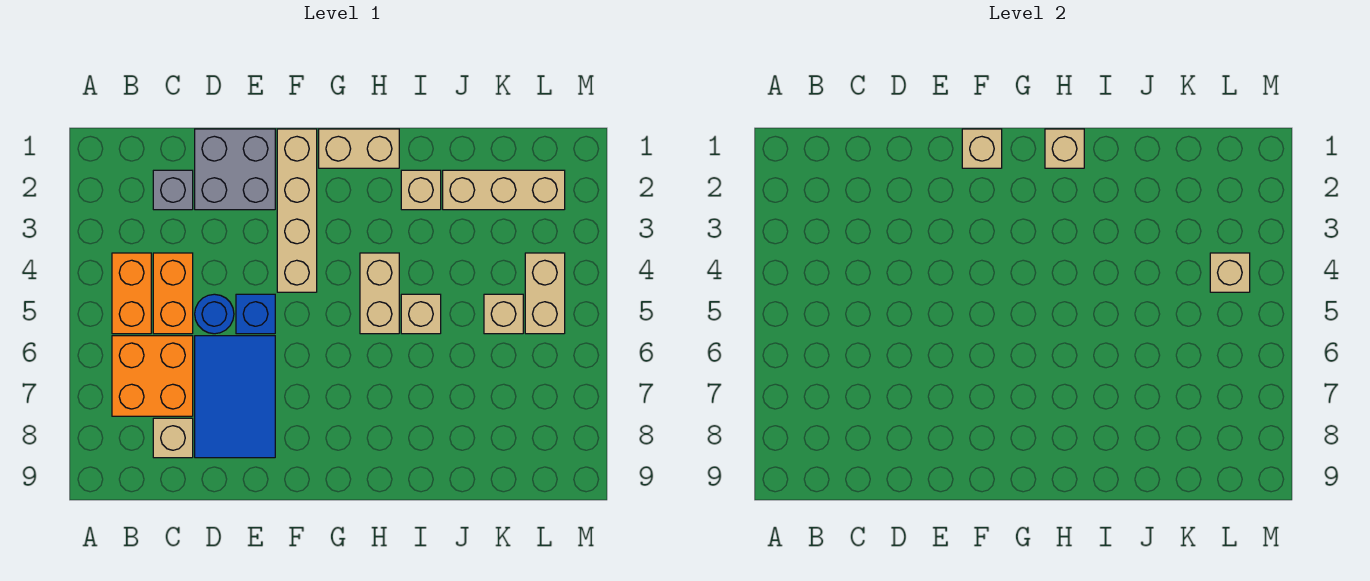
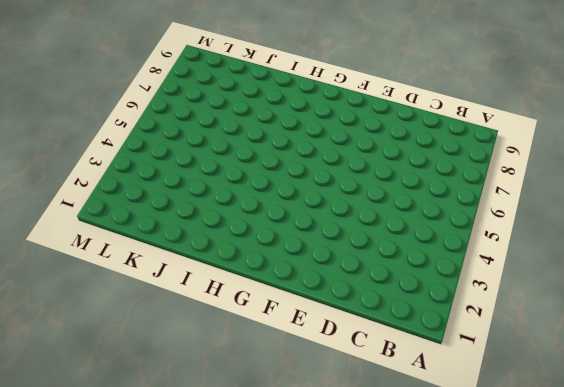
none -> orange 1x2 brick [112,253,151,334]
none -> orange 2x2 brick [112,336,193,416]
none -> grey 1x1 brick [153,170,193,210]

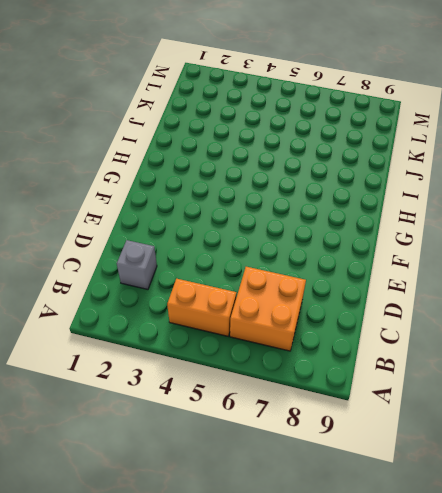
none -> orange 1x2 brick [153,253,193,334]
none -> tan 1x1 brick [153,418,193,458]
none -> grey 2x2 brick [195,129,275,210]

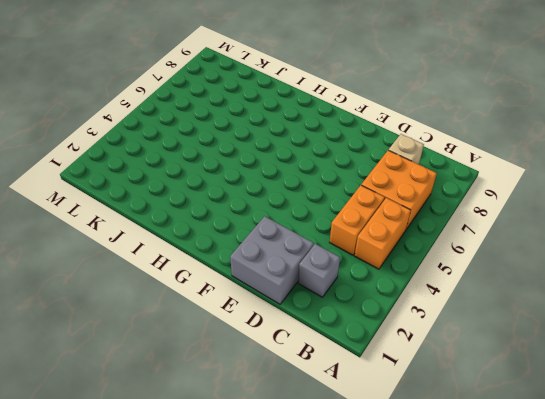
none -> blue 1x1 round brick [195,294,234,334]
none -> blue 2x3 tile [195,336,275,458]
none -> blue 1x1 brick [236,294,275,334]

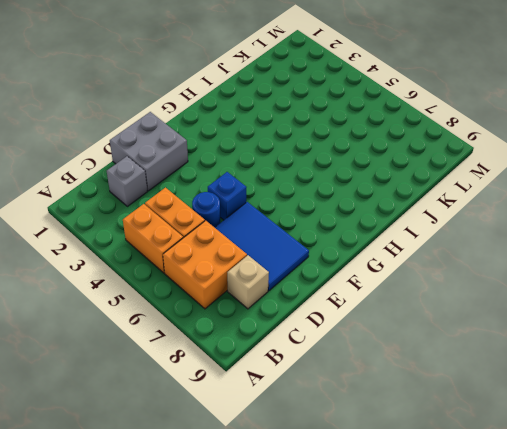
none -> tan 1x4 brick [277,129,317,292]
none -> tan 1x2 brick [319,129,399,168]
none -> tan 1x2 brick [360,253,399,334]

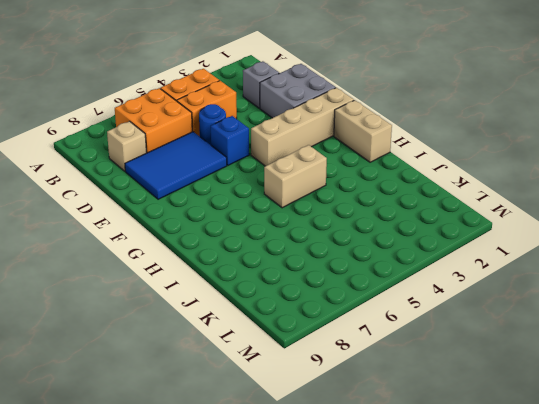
none -> tan 1x1 brick [401,170,441,210]
none -> tan 1x1 brick [401,294,441,334]
none -> tan 1x3 brick [443,170,565,210]

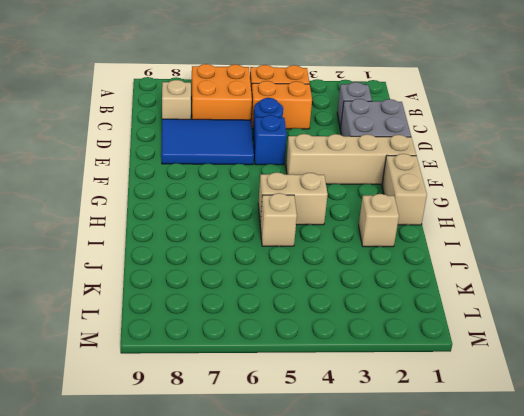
none -> tan 1x3 brick [443,170,565,210]
none -> tan 1x1 brick [484,294,523,334]
none -> tan 1x2 brick [525,253,565,334]

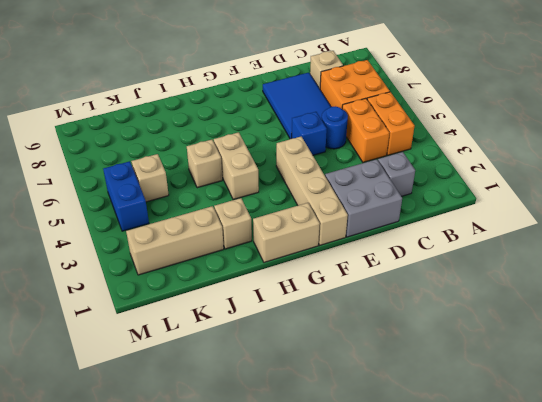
blue 1x2 brick [103,161,149,231] -> tan 1x2 brick [525,253,565,334]
none -> tan 1x1 brick [962,129,1002,168]
none -> tan 1x1 brick [1045,129,1084,168]
none -> tan 1x1 brick [1210,253,1250,292]

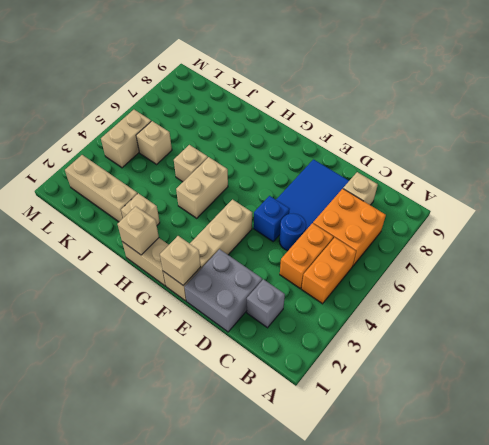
none -> tan 1x1 brick [1210,253,1250,292]

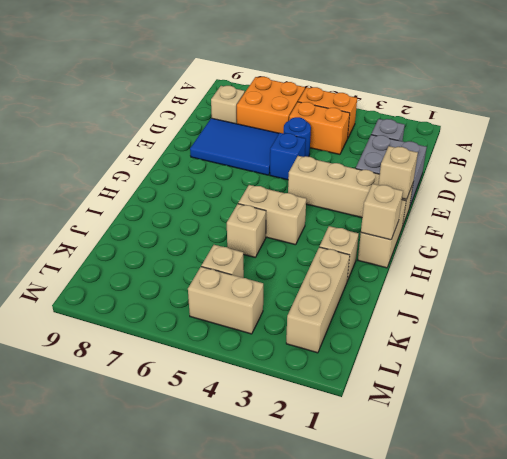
none -> tan 1x1 brick [1210,253,1250,292]

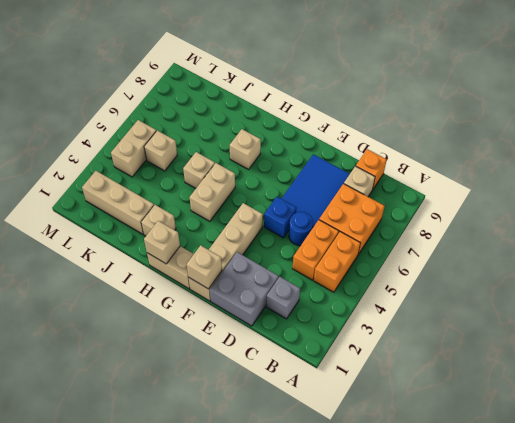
orange 1x1 brick [356,149,387,190] -> none
tan 1x1 brick [230,129,261,169] -> tan 1x1 brick moved to [1210,253,1250,292]

